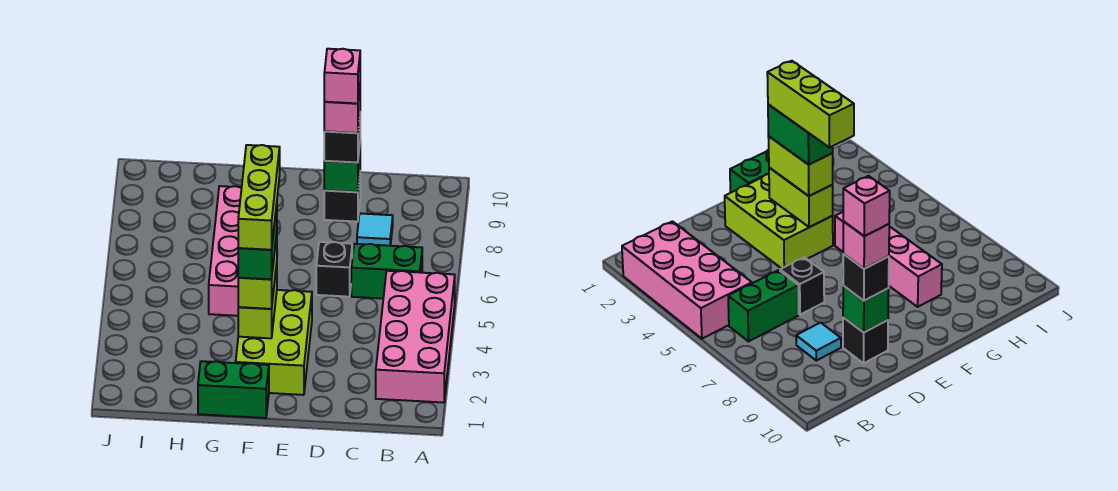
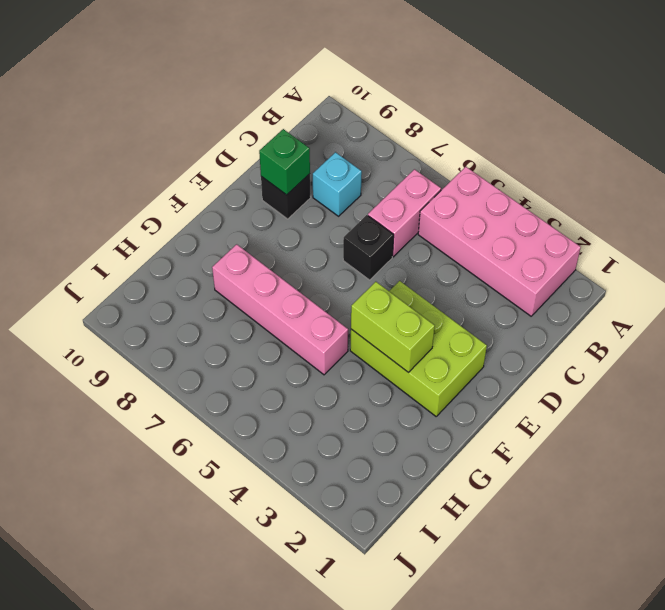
pink 1x2 brick [368,169,441,257] -> green 1x2 brick [351,244,422,299]
cyan 1x1 brick [313,152,362,216] -> cyan 1x1 tile [357,213,393,246]
none -> green 1x2 brick [198,361,269,418]
none -> black 1x1 brick [324,118,360,163]
none -> lime 1x2 brick [238,234,277,309]

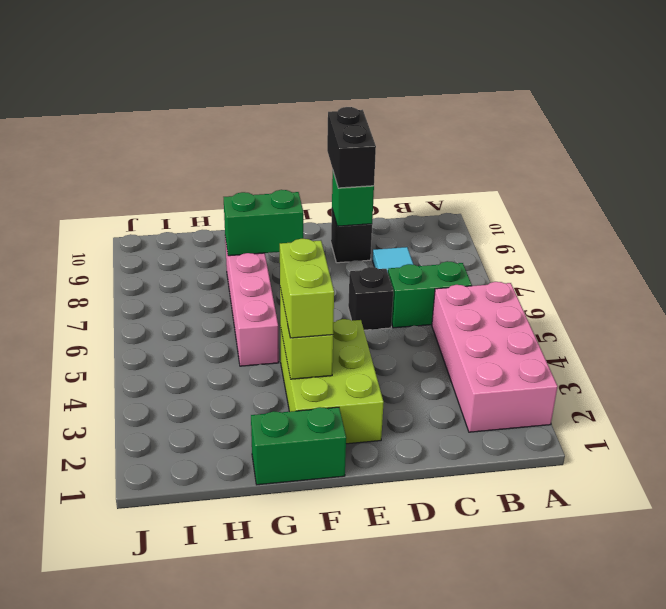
black 1x2 brick [327,107,376,188] -> black 1x1 brick [324,118,360,163]
green 1x2 brick [224,190,303,256] -> green 1x2 brick turned to [238,205,277,279]
none -> pink 1x1 brick [324,88,360,133]
none -> pink 1x1 brick [324,49,360,104]
none -> lime 1x3 brick [238,145,280,250]

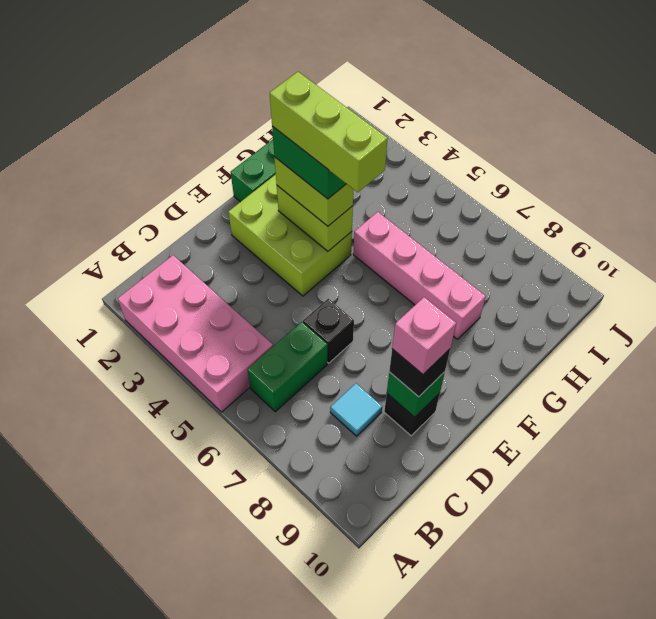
none -> pink 1x1 brick [324,49,360,104]

